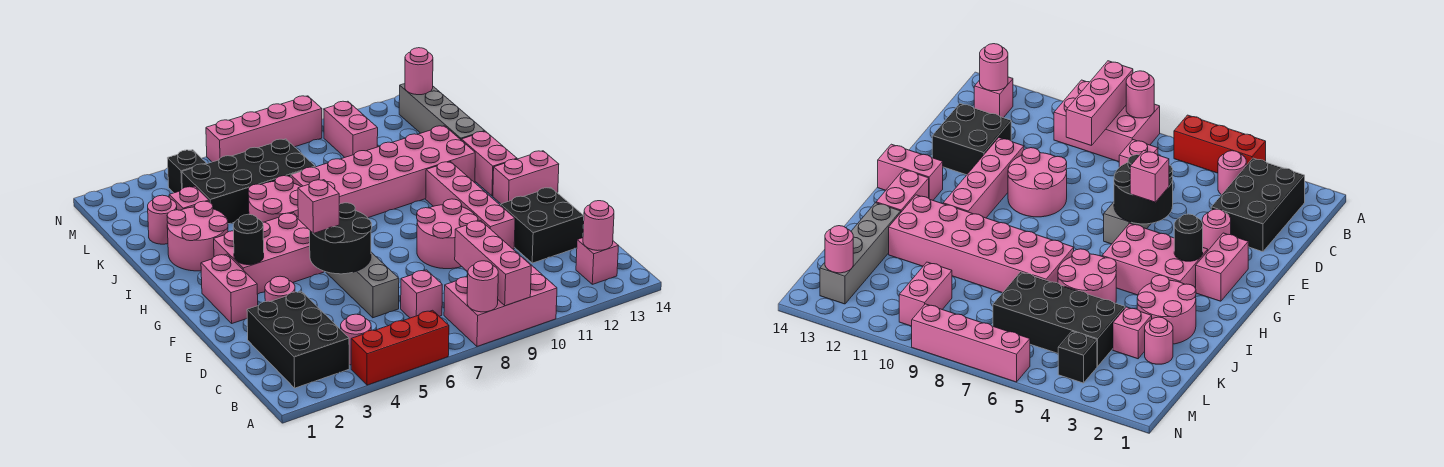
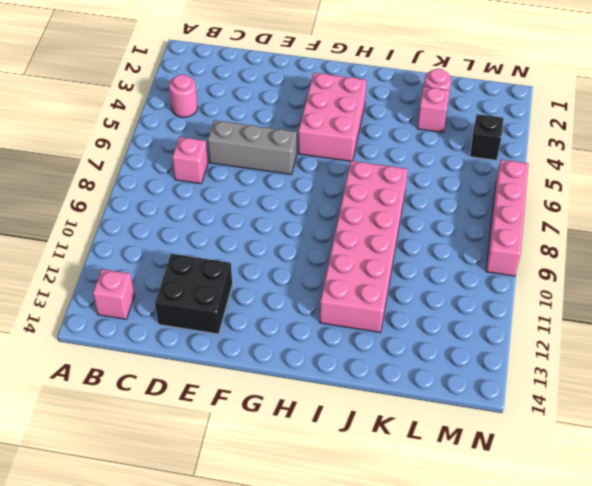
none -> red 1x3 brick [351,310,449,385]
none -> pink 2x3 brick [444,258,557,346]
none -> black 2x3 brick [247,291,349,388]
none -> pink 1x1 round brick [265,276,295,302]

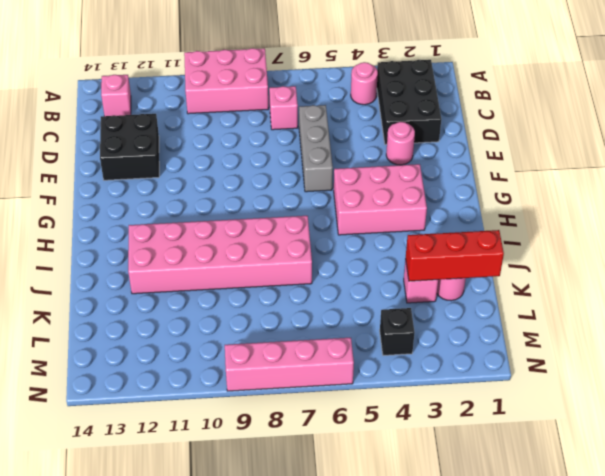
red 1x3 brick [406,230,504,281] -> red 1x3 brick moved to [351,310,449,385]
none -> pink 2x2 round brick [417,199,478,269]
none -> pink 1x4 brick [426,162,515,249]
none -> pink 1x2 brick [201,254,258,323]
none -> pink 1x2 brick [493,151,559,204]

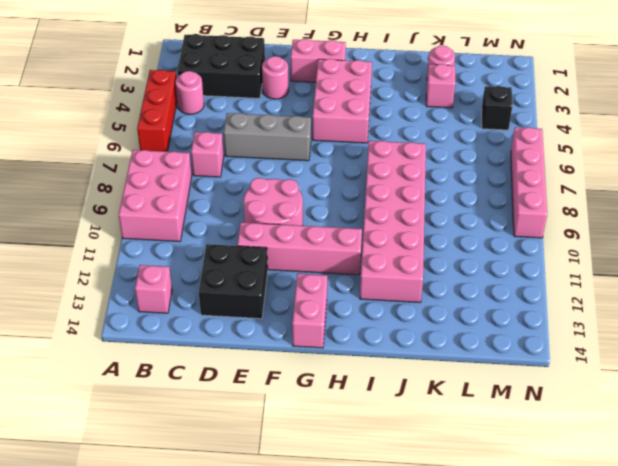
none -> pink 1x2 brick [462,131,517,196]
none -> pink 2x2 round brick [167,201,228,271]
none -> pink 2x2 round brick [248,176,301,222]
none -> grey 1x4 brick [399,84,485,140]

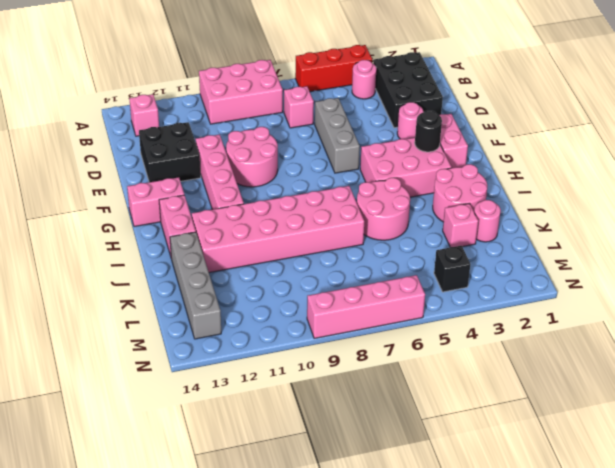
none -> black 2x4 brick [182,139,315,224]
none -> pink 1x2 brick [324,101,378,157]
none -> pink 1x1 round brick [467,261,498,312]
none -> pink 1x3 brick [455,221,531,306]

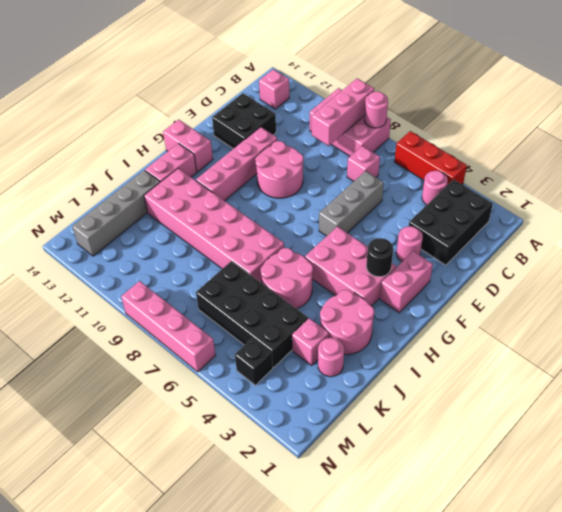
none -> pink 1x2 brick [324,101,378,157]
none -> pink 1x1 round brick [583,201,614,251]
none -> black 2x2 round brick [310,203,372,274]
none -> pink 1x1 round brick [405,48,433,95]

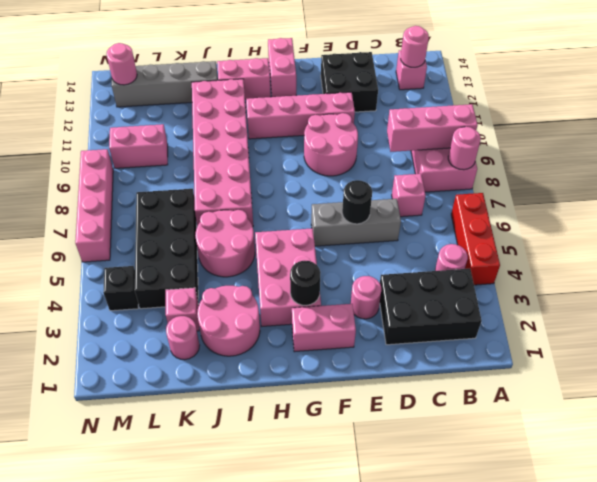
black 1x1 round brick [342,180,372,224] -> black 2x2 round brick [310,203,372,274]
none -> pink 1x1 brick [298,180,339,233]

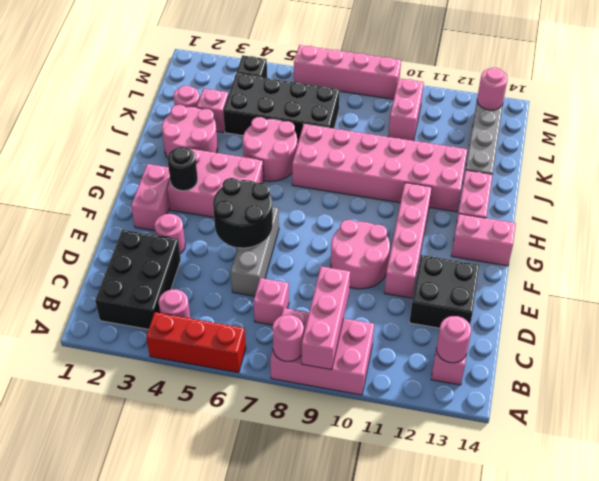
none -> pink 1x1 brick [298,180,339,233]

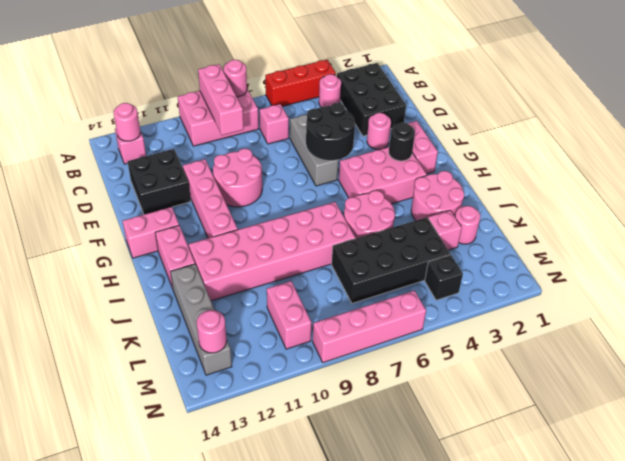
none -> pink 1x1 brick [298,180,339,233]

